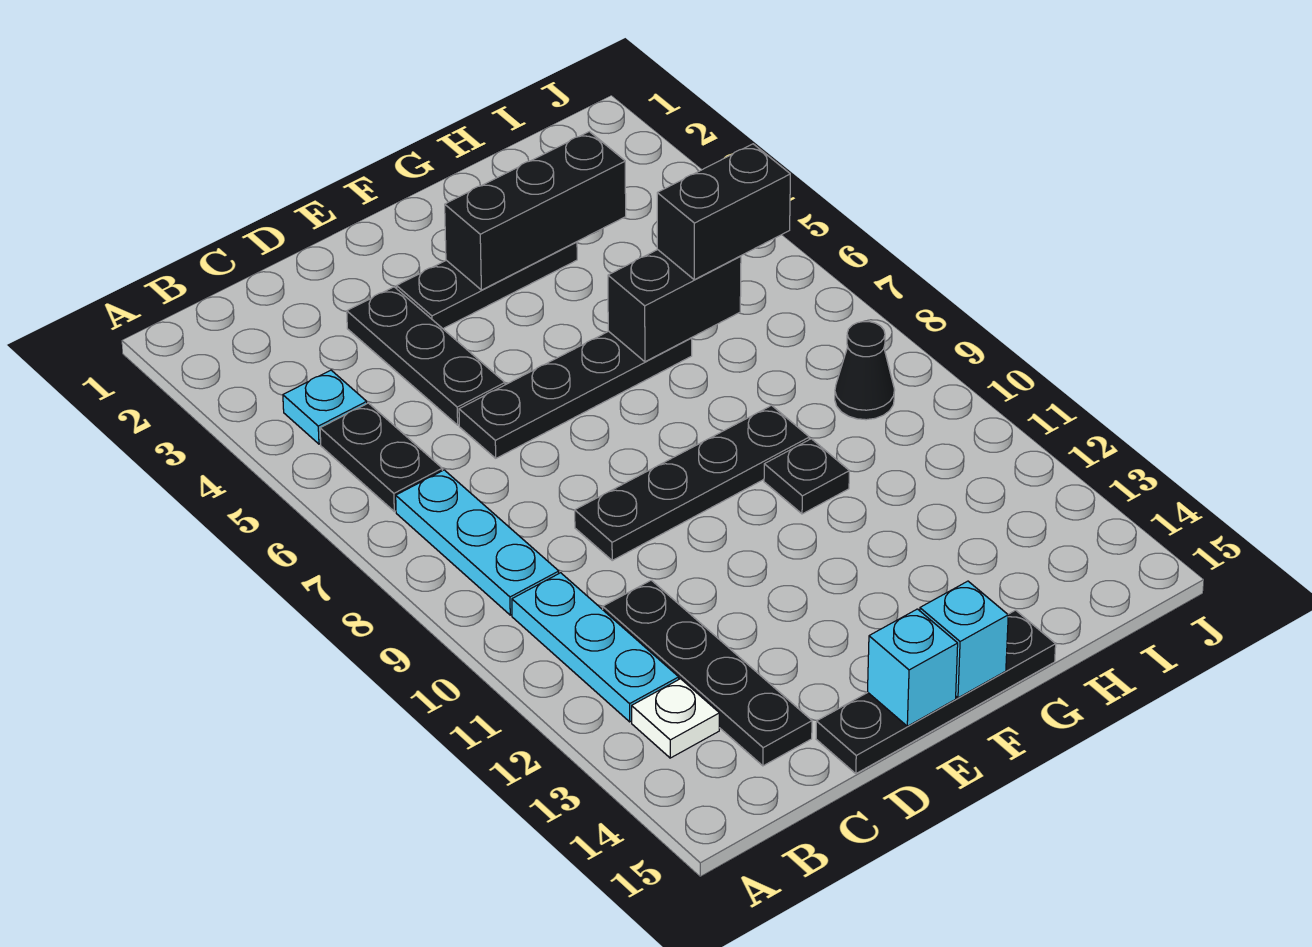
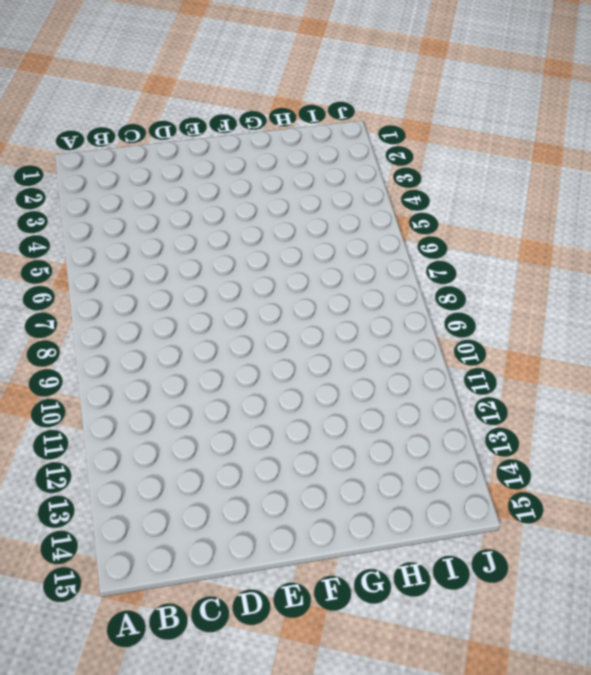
none -> cyan 1x1 plate [283,370,367,444]
none -> black 1x2 plate [320,403,442,512]
none -> cyan 1x3 plate [396,470,559,615]

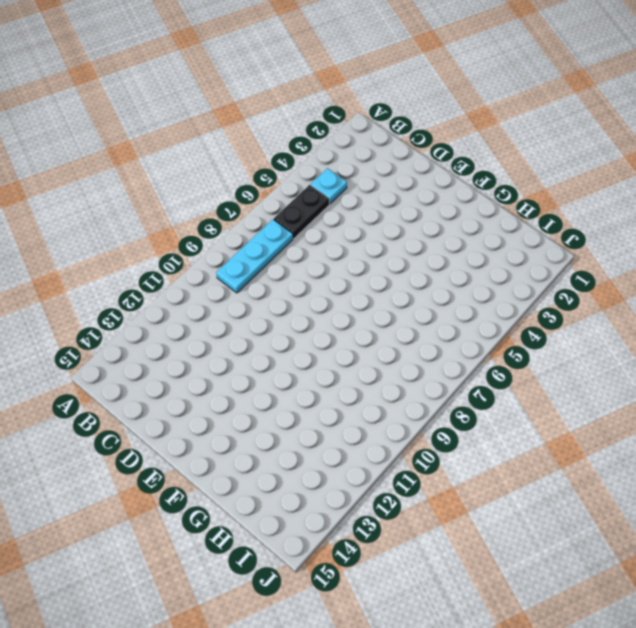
none -> cyan 1x3 plate [512,573,679,722]
none -> white 1x1 plate [632,679,719,758]
none -> black 1x4 plate [603,580,812,766]

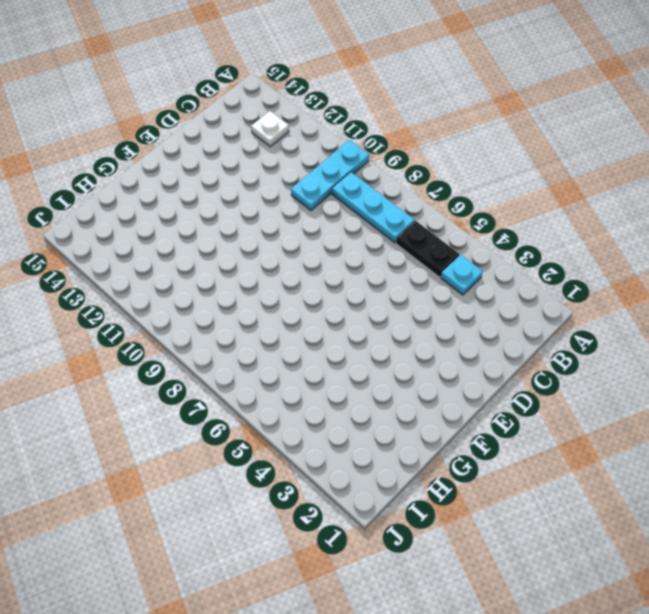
cyan 1x3 plate [291,140,369,210] -> cyan 1x3 plate turned to [512,573,679,722]
none -> black 1x4 plate [603,580,812,766]
none -> black 1x3 plate [347,287,505,425]
none -> black 1x4 plate [459,331,692,458]

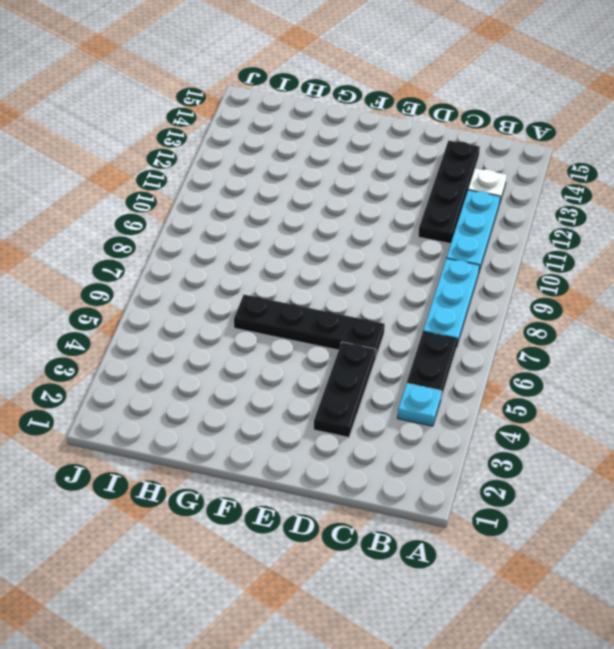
none -> black 1x4 plate [575,405,809,560]
none -> black 1x4 plate [816,610,1056,774]
none -> black 1x3 plate [397,242,577,329]

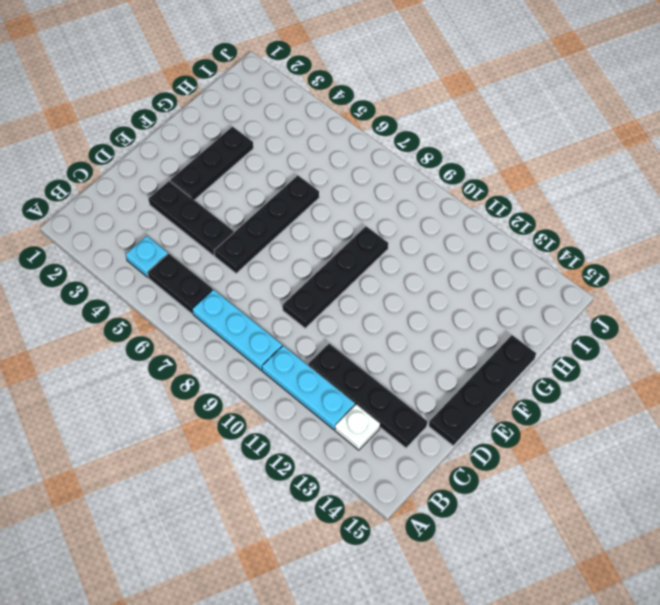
none -> black 1x1 plate [764,439,849,514]
none -> black 1x1 cone [835,322,895,420]
none -> cyan 1x1 brick [868,609,958,726]

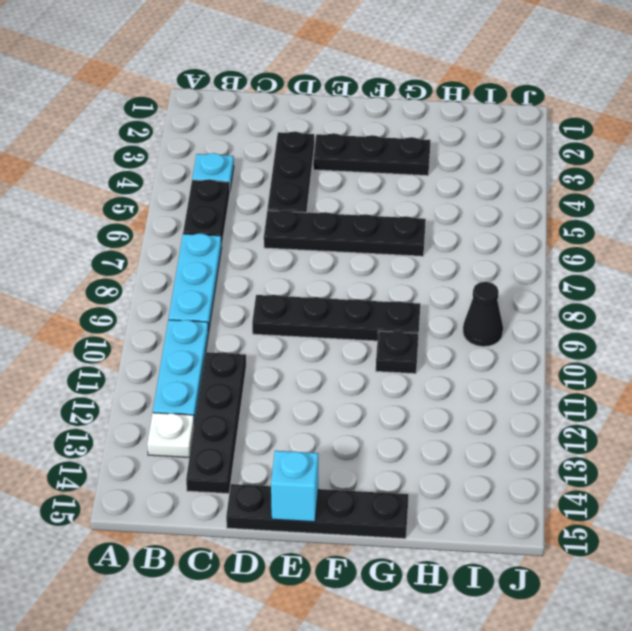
none -> black 1x3 brick [445,132,626,290]
none -> cyan 1x1 brick [920,581,1008,698]
none -> black 1x2 brick [608,250,741,362]

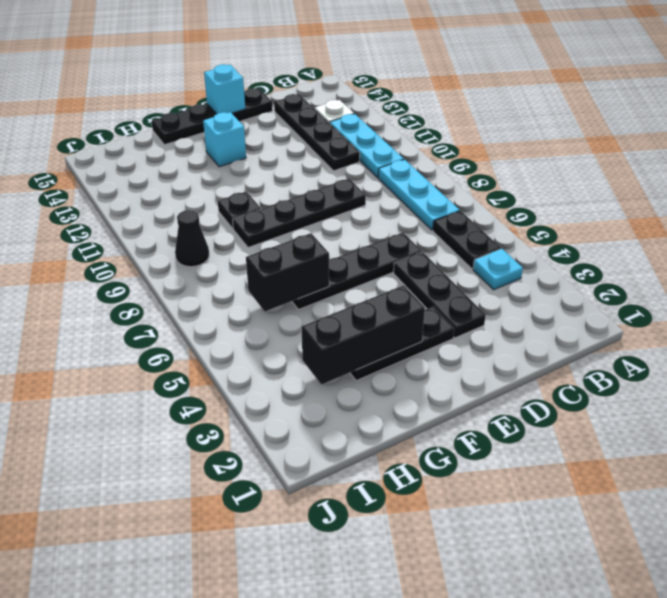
cyan 1x1 brick [203,112,246,167] -> cyan 1x1 brick moved to [920,581,1008,698]
none -> black 1x2 brick [657,144,790,280]

